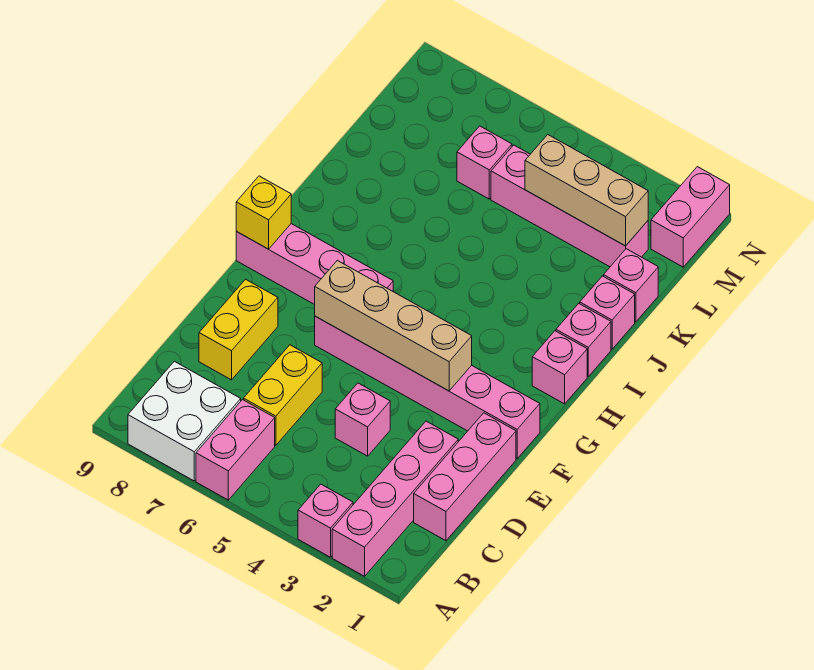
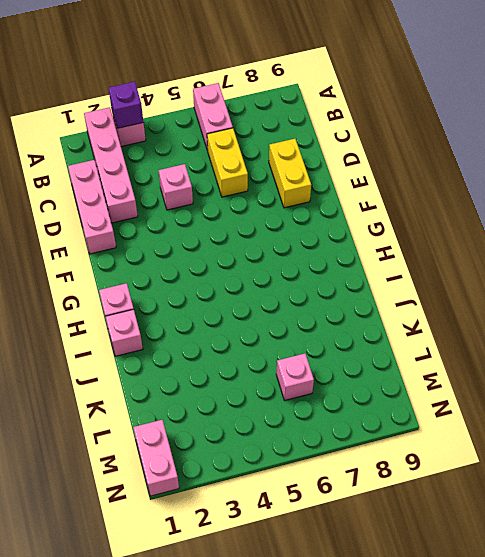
purple 1x1 brick [109,82,143,128] -> none
none -> white 2x2 brick [128,361,241,481]
none -> pink 1x6 brick [315,316,540,458]
none -> pink 1x4 brick [236,224,393,305]

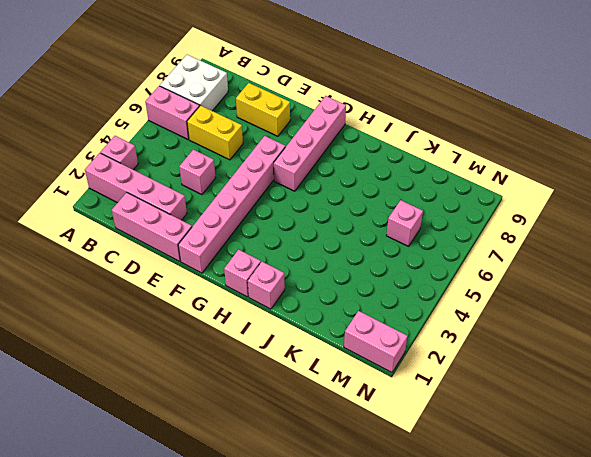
none -> pink 1x1 brick [580,276,635,349]
none -> pink 1x1 brick [604,249,658,322]
none -> pink 1x4 brick [491,145,648,267]

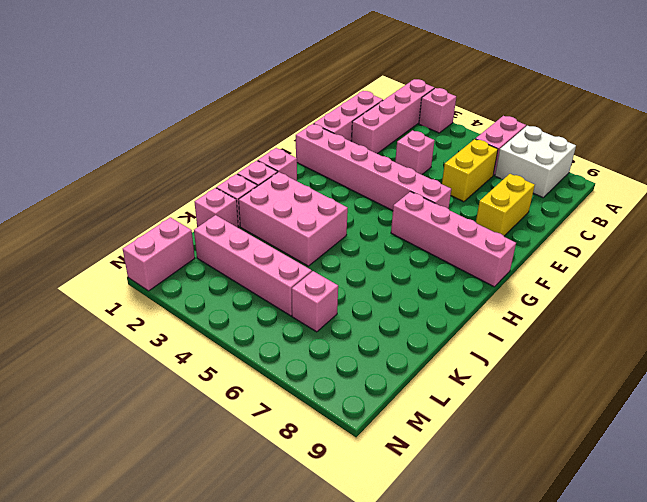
pink 2x3 brick [239,172,348,266] -> none
none -> tan 1x4 brick [315,260,472,391]
none -> yellow 1x1 brick [236,176,291,249]
none -> tan 1x3 brick [525,135,648,246]

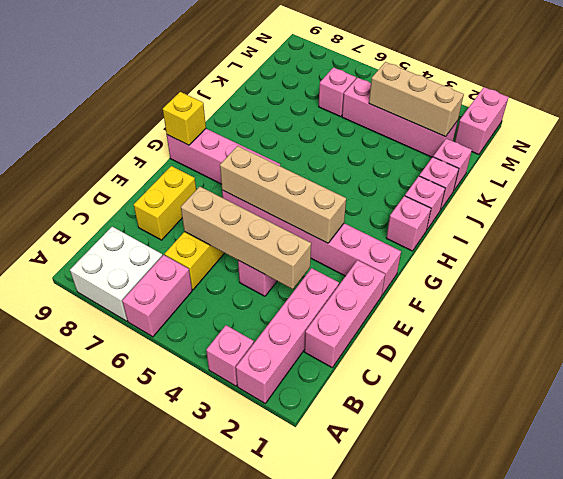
tan 1x4 brick [181,187,311,289] -> none

